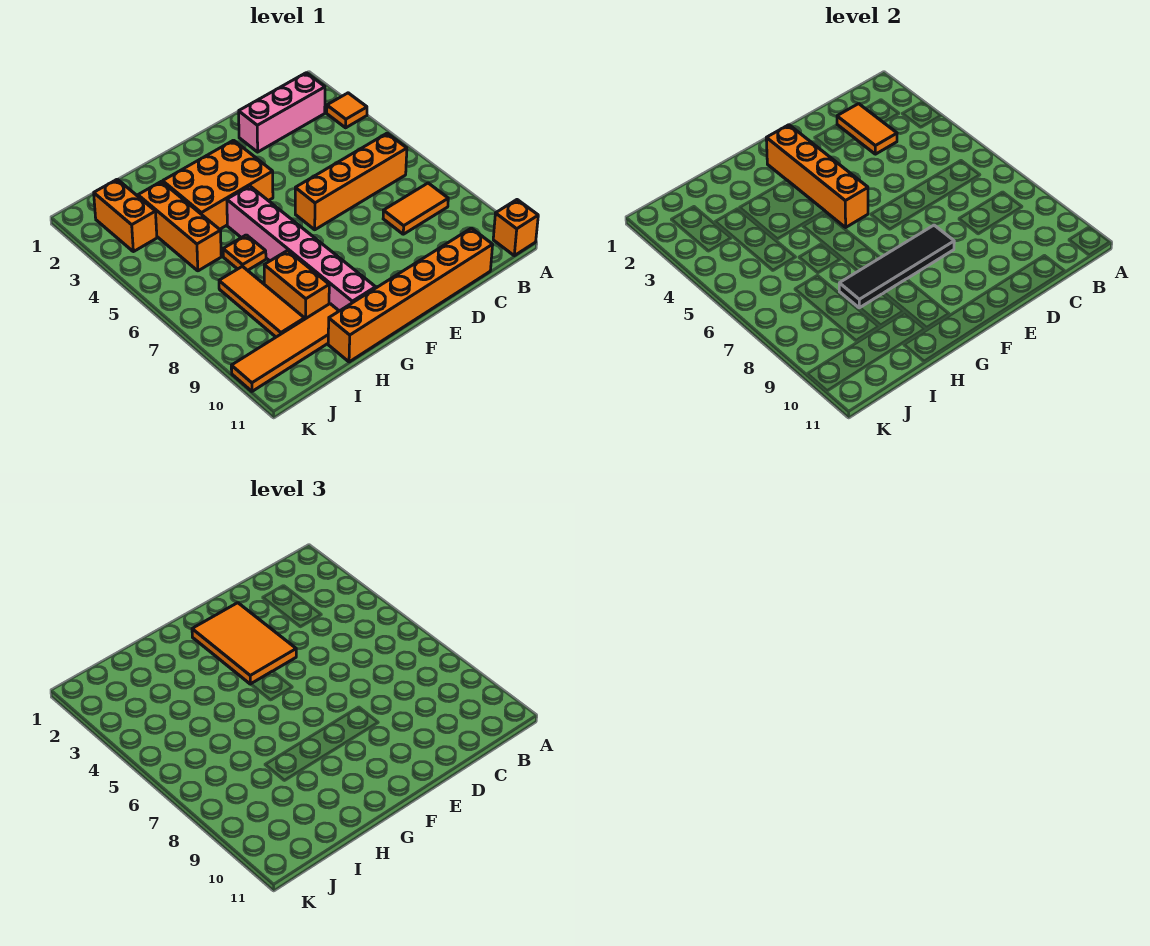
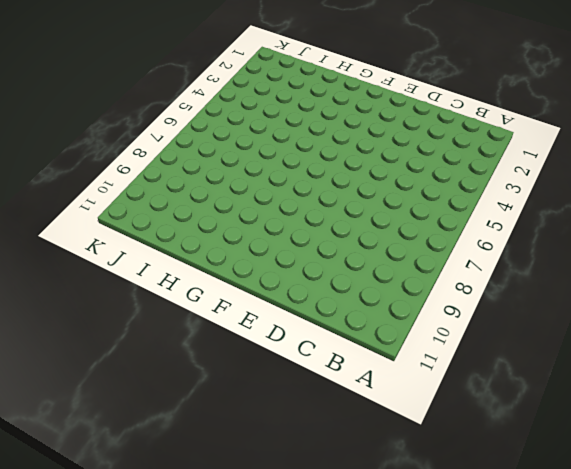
none -> orange 1x1 tile [327,93,367,128]
none -> orange 1x1 brick [493,200,538,256]
none -> pink 1x3 brick [239,73,325,152]

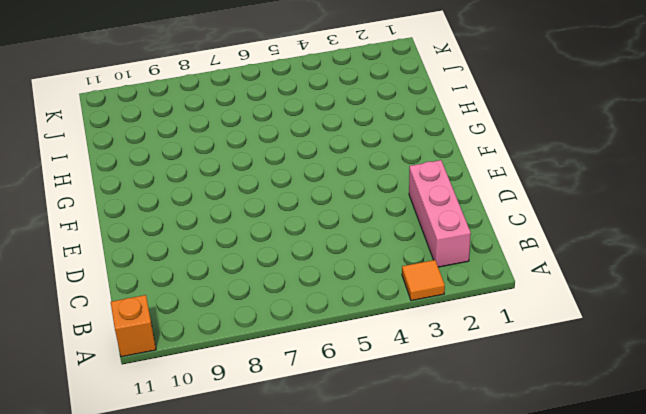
none -> orange 1x4 brick [295,133,407,230]
none -> orange 1x2 tile [383,183,448,234]
none -> orange 1x6 brick [328,228,493,362]

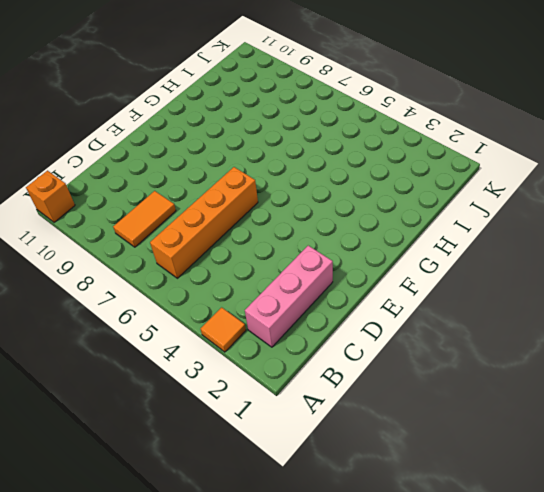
none -> orange 1x6 brick [328,228,493,362]
none -> orange 2x3 brick [163,140,273,229]
none -> pink 1x6 brick [227,186,376,311]

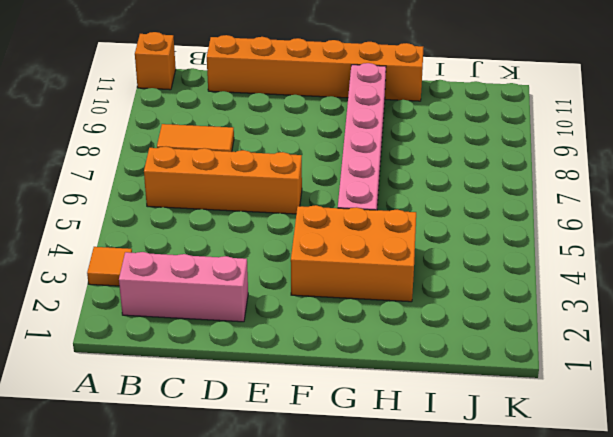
none -> orange 1x1 plate [223,235,266,270]
none -> orange 1x2 brick [264,251,329,319]
none -> orange 1x4 tile [231,304,339,391]

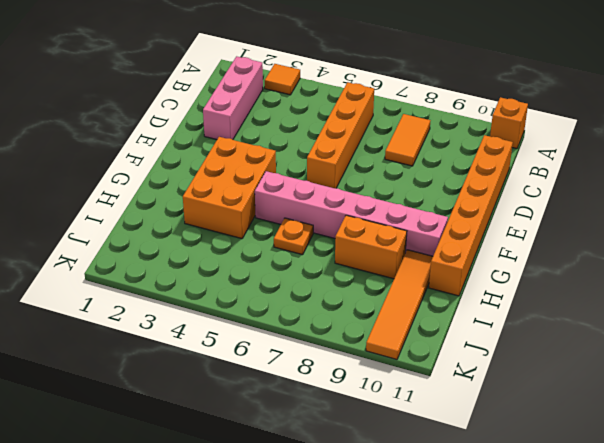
none -> orange 1x3 brick [138,181,221,271]
none -> orange 1x3 tile [219,266,305,337]
none -> orange 1x2 brick [94,179,157,252]

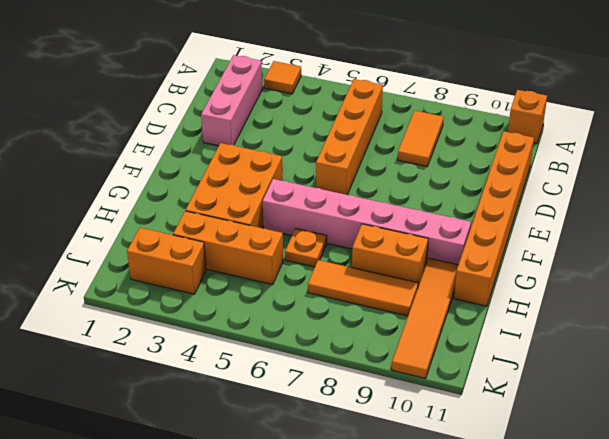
none -> orange 1x2 tile [837,104,897,154]
none -> black 1x4 tile [839,225,954,308]
none -> orange 1x4 brick [766,125,868,227]

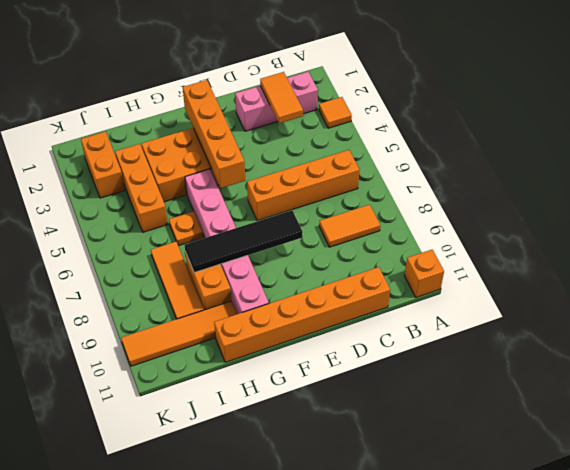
none -> orange 2x3 tile [192,603,296,684]

